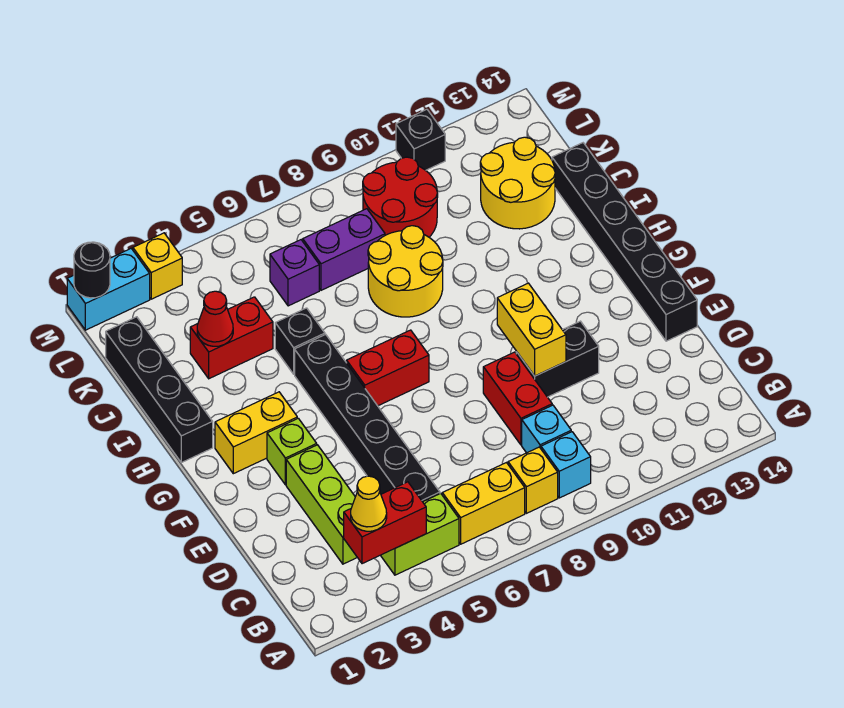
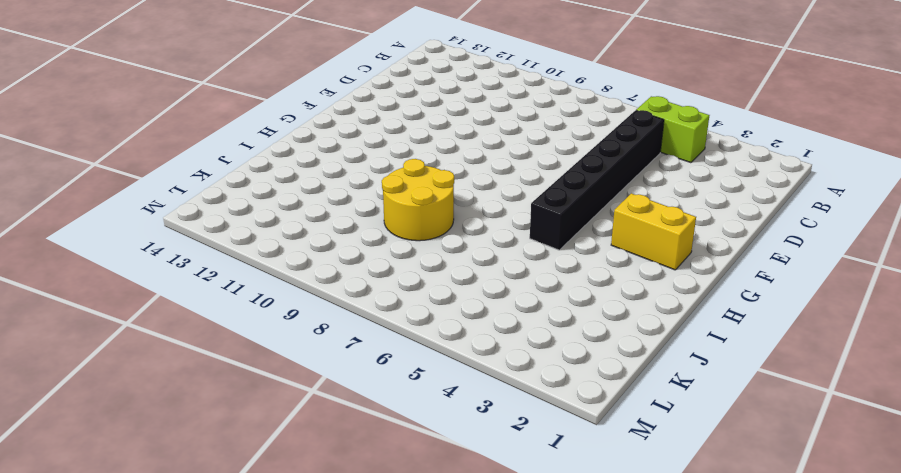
none -> yellow 1x2 brick [442,463,525,544]
none -> yellow 1x1 brick [508,447,558,513]
none -> cyan 1x1 brick [541,432,591,498]

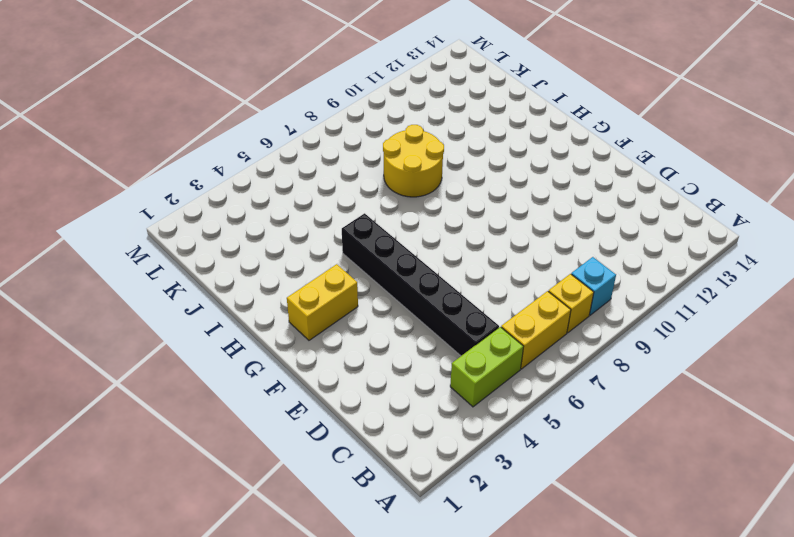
none -> lime 1x3 brick [286,445,357,564]
none -> cyan 1x1 brick [522,405,571,453]
none -> red 1x2 brick [483,352,552,445]

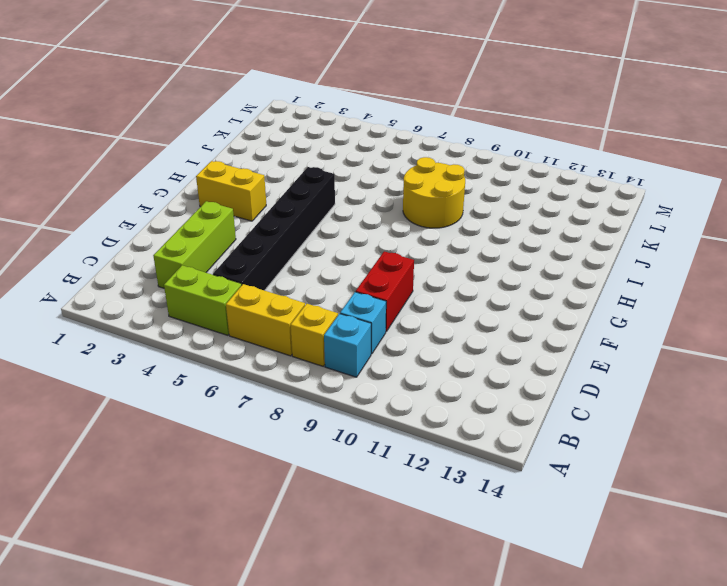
none -> black 1x2 brick [516,321,599,397]
none -> black 1x6 brick [552,143,697,341]
none -> lime 1x1 brick [267,418,317,485]

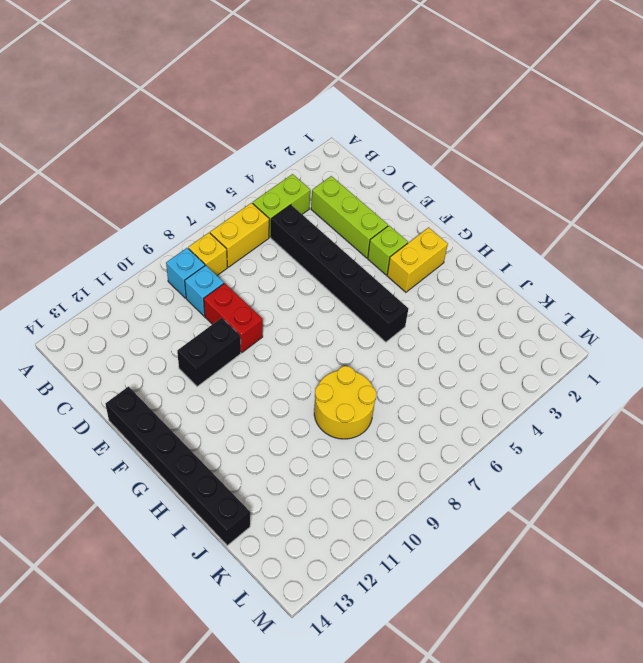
none -> red 1x2 brick [347,330,429,406]
none -> black 1x4 brick [106,317,213,463]
none -> black 1x1 brick [275,308,325,374]

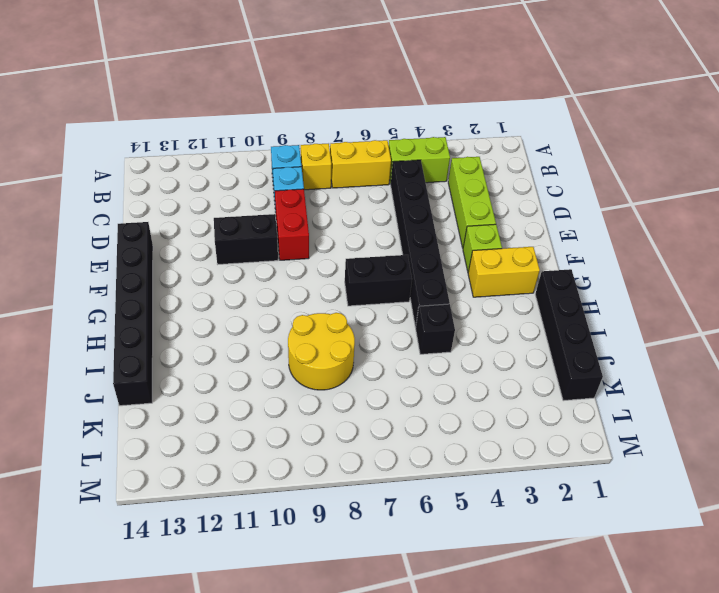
black 1x2 brick [345,255,412,306] -> red 1x2 brick [347,330,429,406]
none -> red 1x2 brick [190,297,273,379]
none -> yellow 2x2 round brick [480,137,555,229]
none -> purple 1x1 brick [270,240,319,306]

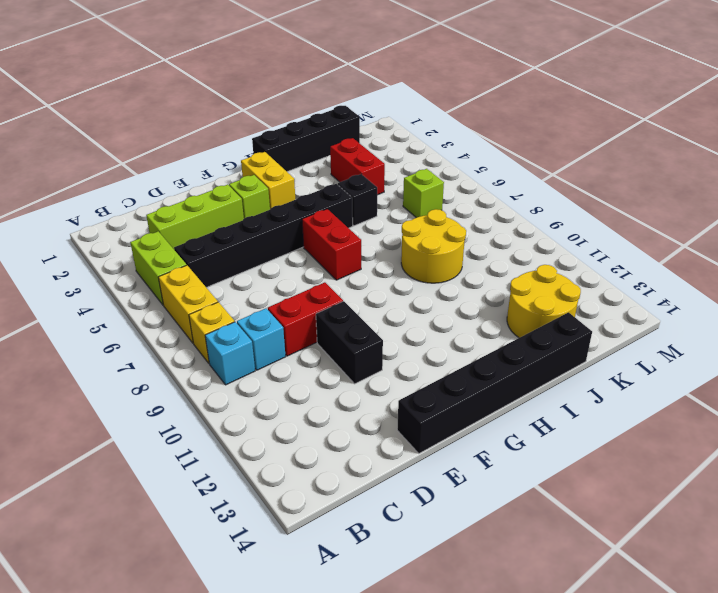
lime 1x1 brick [403,169,444,218] -> purple 1x1 brick [270,240,319,306]
none -> purple 1x2 brick [303,209,385,290]
none -> red 2x2 round brick [363,157,438,237]
none -> cyan 1x2 brick [67,249,150,330]

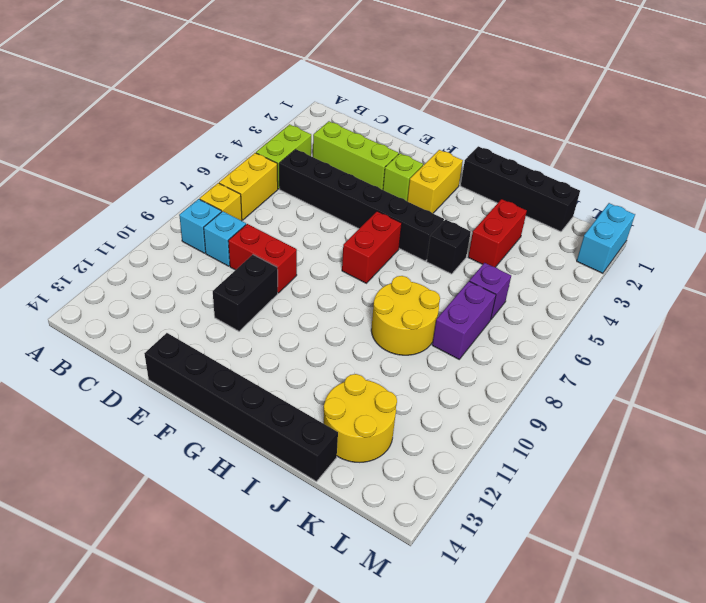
none -> red 2x2 round brick [363,157,438,237]
none -> yellow 1x1 brick [133,233,182,299]
none -> black 1x1 brick [396,109,445,170]

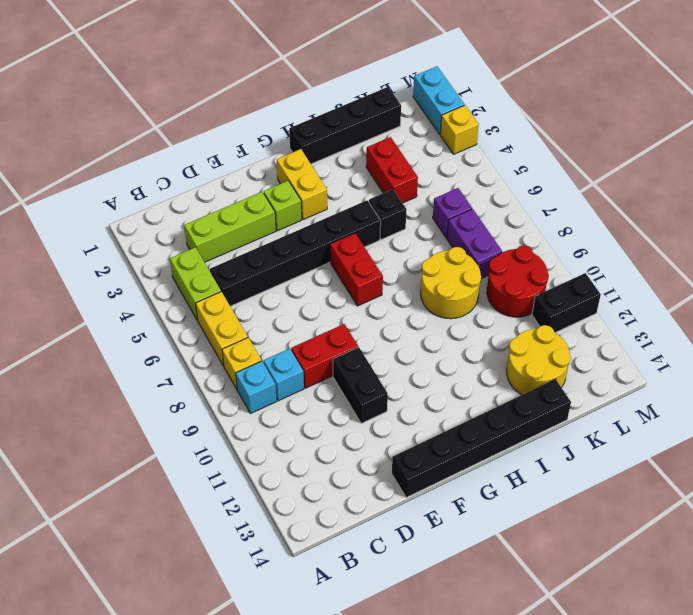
black 1x2 brick [532,273,601,333] -> black 1x1 brick [396,109,445,170]
none -> red 1x2 brick [344,482,426,564]
none -> yellow 1x2 brick [497,283,566,376]
none -> red 1x1 cone [197,291,233,346]

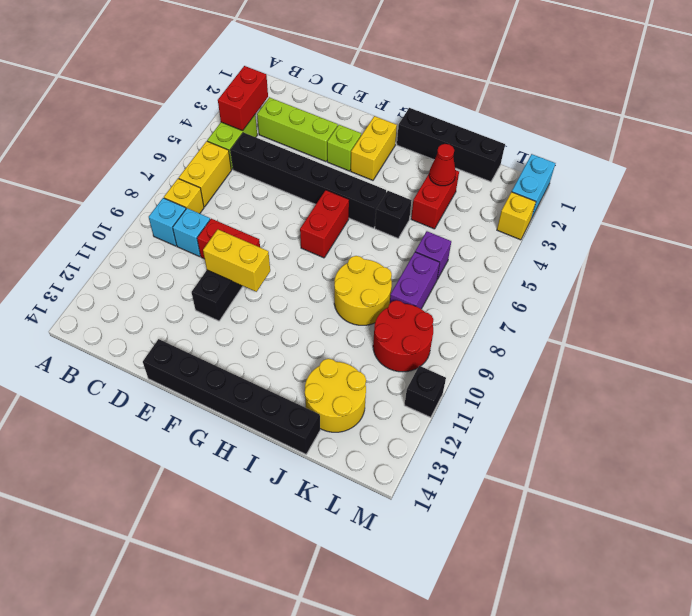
none -> black 1x1 round brick [74,242,110,298]
none -> yellow 1x1 cone [351,476,387,531]

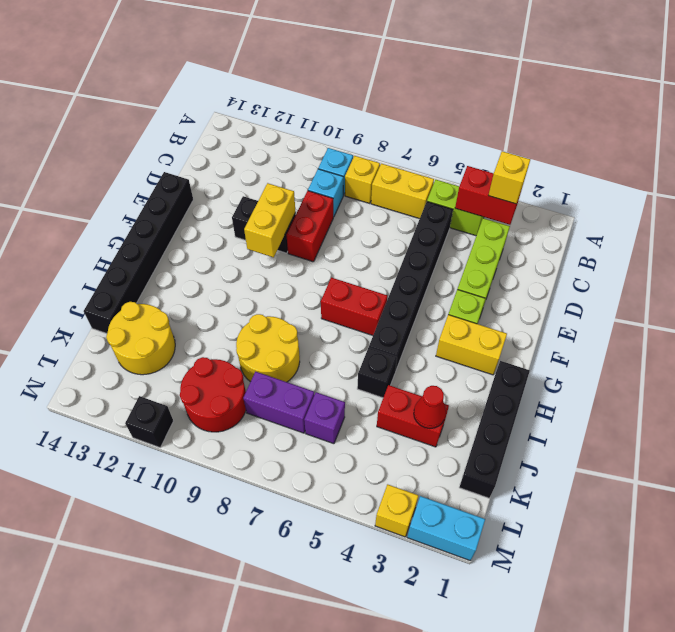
yellow 1x1 brick [488,151,530,204] -> yellow 1x1 cone [351,476,387,531]
none -> black 1x1 round brick [74,242,110,298]

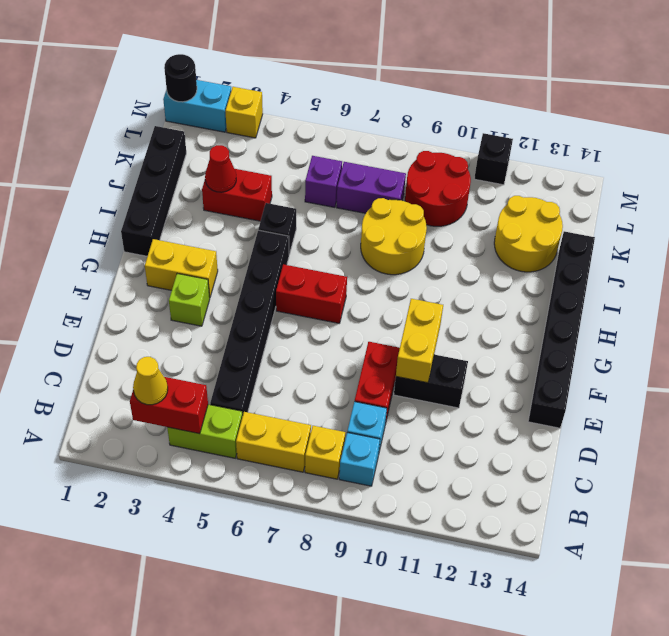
none -> lime 1x3 brick [286,445,357,564]

